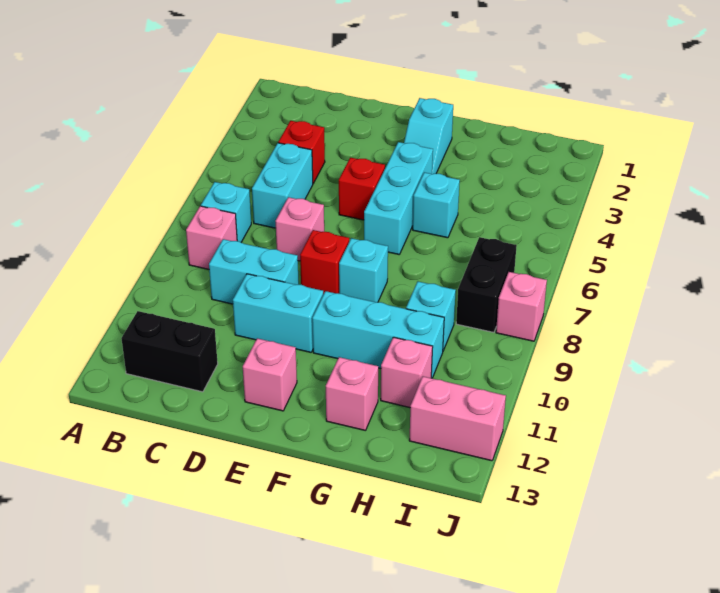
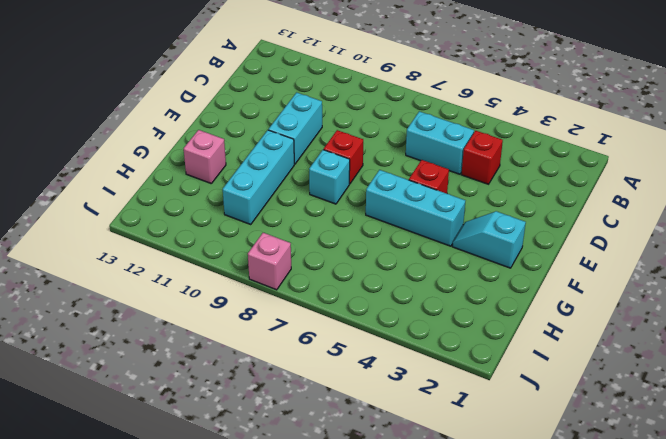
none -> cyan 1x1 brick [201,182,251,242]
none -> pink 1x1 brick [186,206,237,269]
none -> black 1x2 brick [121,311,218,392]

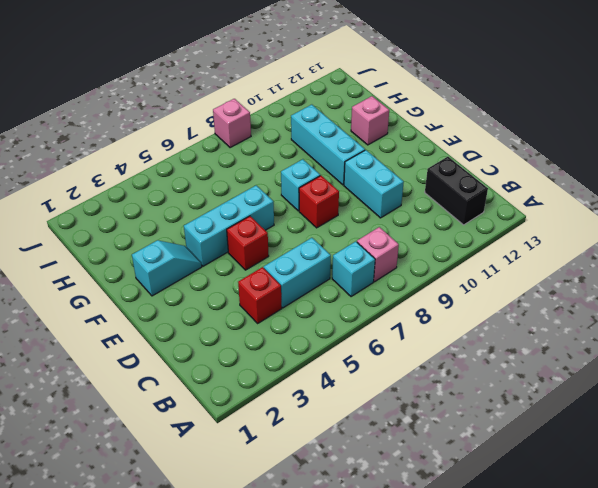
none -> cyan 1x2 brick [209,239,299,304]
none -> pink 1x1 brick [276,197,324,261]
none -> pink 1x1 brick [243,338,297,411]

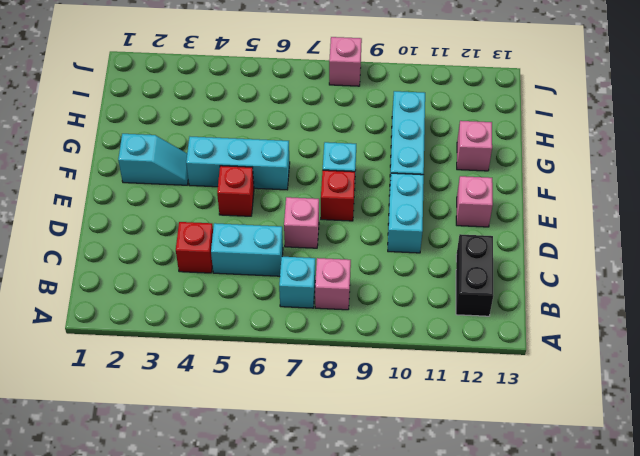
none -> cyan 1x2 brick [209,239,299,304]
none -> cyan 1x1 brick [413,172,460,238]
none -> cyan 1x1 brick [406,282,456,350]

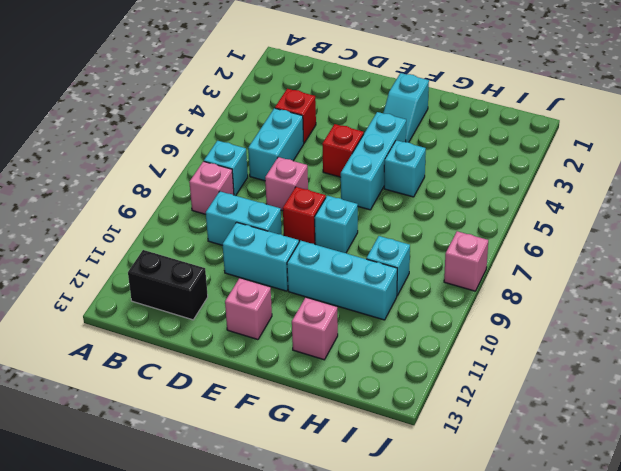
none -> pink 1x1 brick [381,337,433,408]
none -> black 1x2 brick [456,237,517,332]
none -> pink 1x2 brick [409,376,506,461]

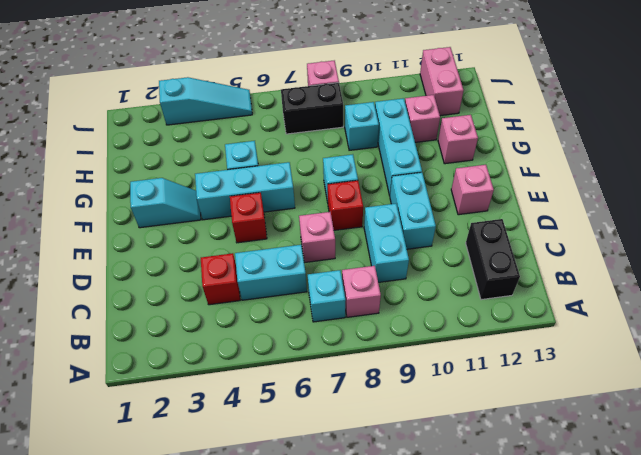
cyan 1x3 slope [159,77,252,125] -> none

